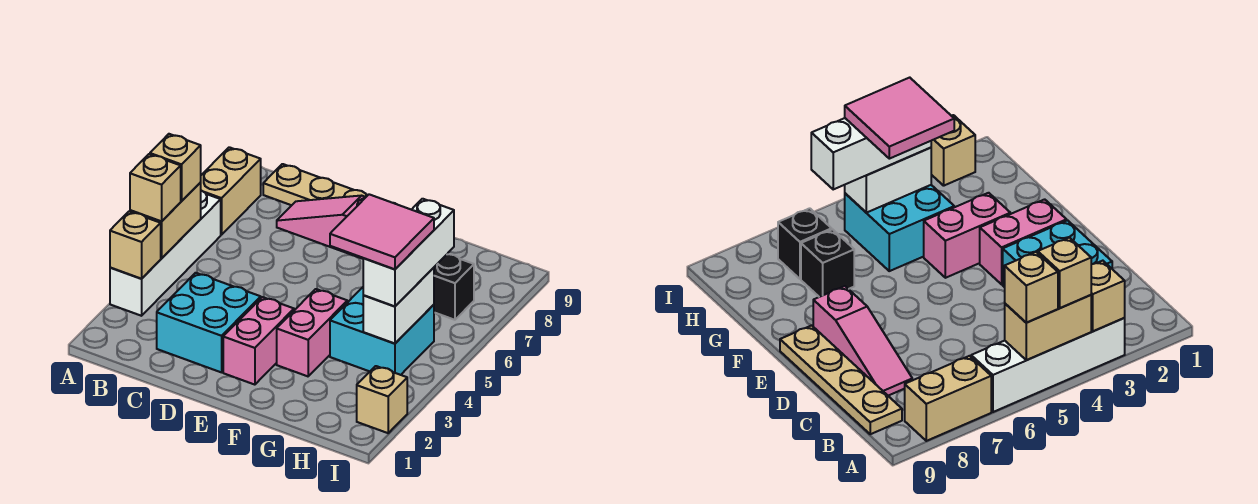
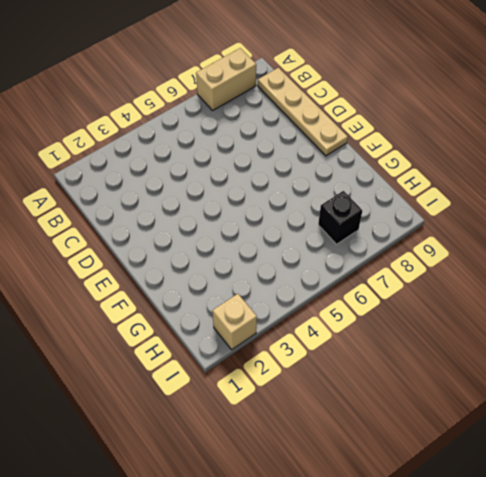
none -> white 1x4 brick [110,191,221,316]
none -> cyan 2x2 brick [157,273,261,372]
none -> pink 1x3 slope [277,196,366,259]

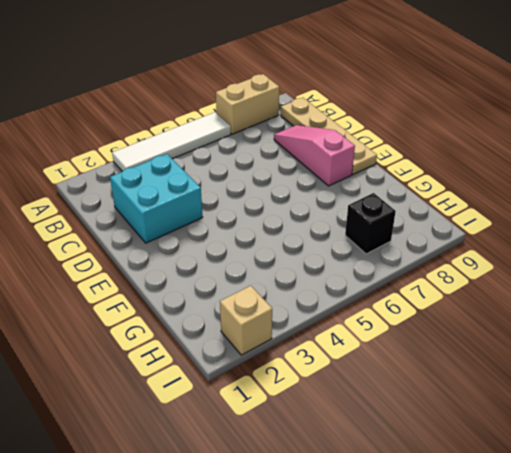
white 1x4 tile [112,112,231,171] -> white 1x4 brick [110,191,221,316]
none -> pink 1x2 brick [223,297,294,385]
none -> pink 1x2 brick [277,289,347,376]
none -> cyan 2x2 brick [330,287,434,375]

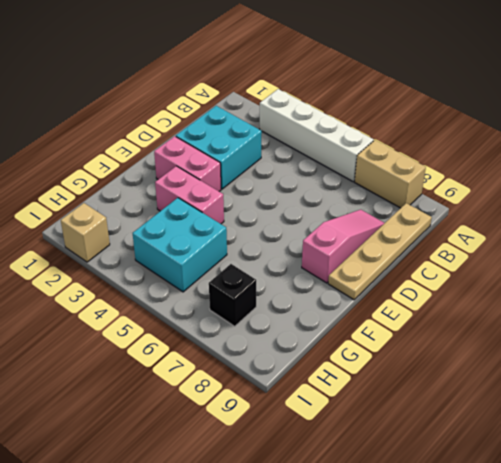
none -> black 1x1 brick [801,229,854,297]
none -> tan 1x1 brick [110,211,161,279]
none -> tan 1x2 brick [130,183,201,258]

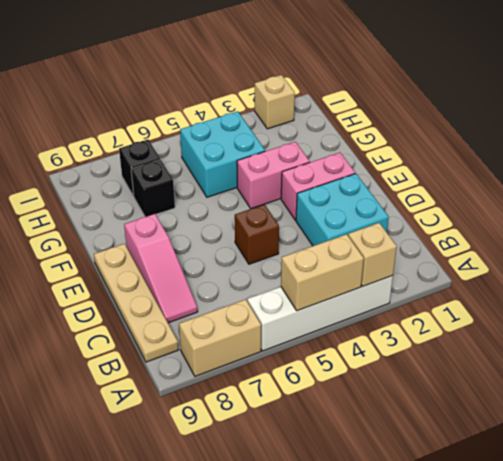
brown 1x1 brick [235,204,279,264] -> none
none -> white 1x2 brick [363,268,434,344]
none -> tan 1x1 brick [130,154,181,221]
none -> tan 1x1 brick [150,134,201,201]

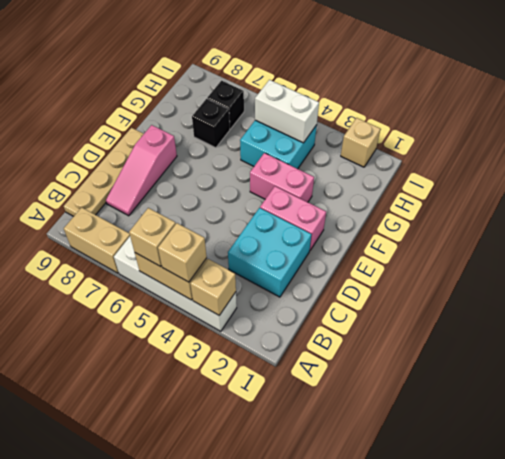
none -> white 1x3 brick [363,199,454,306]
none -> pink 2x2 tile [330,194,434,269]

